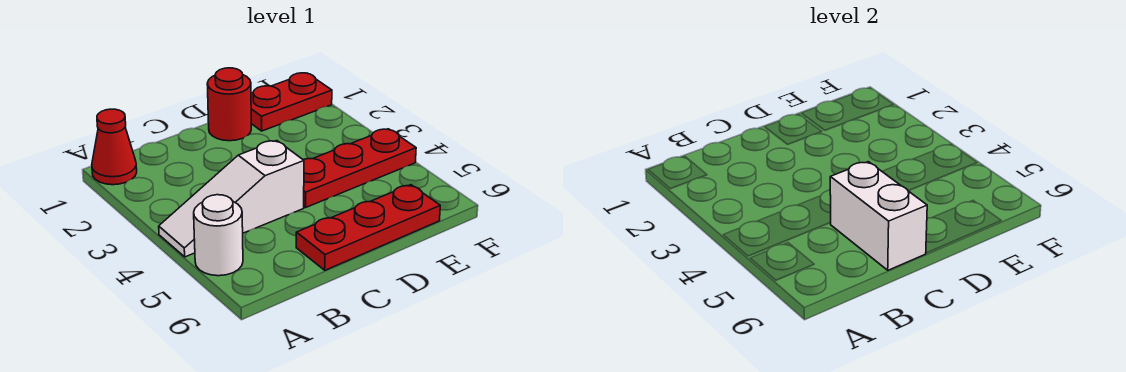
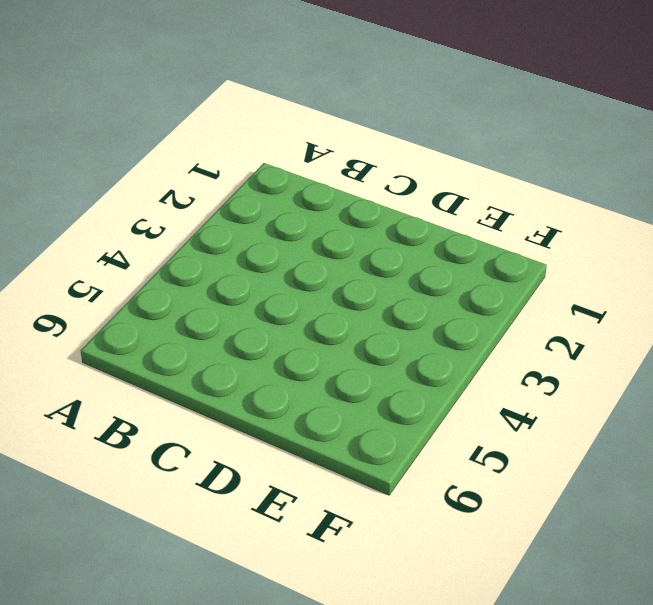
none -> red 1x1 cone [92,109,137,185]
none -> white 1x3 slope [159,141,304,257]

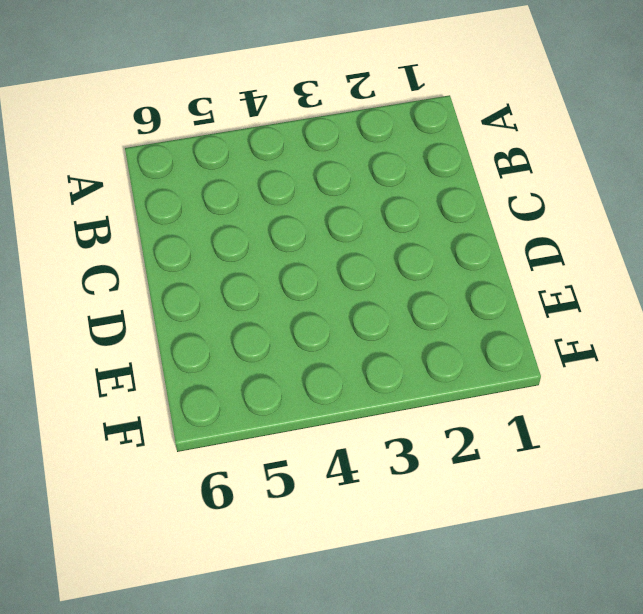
none -> red 1x1 cone [92,109,137,185]
none -> white 1x3 slope [159,141,304,257]

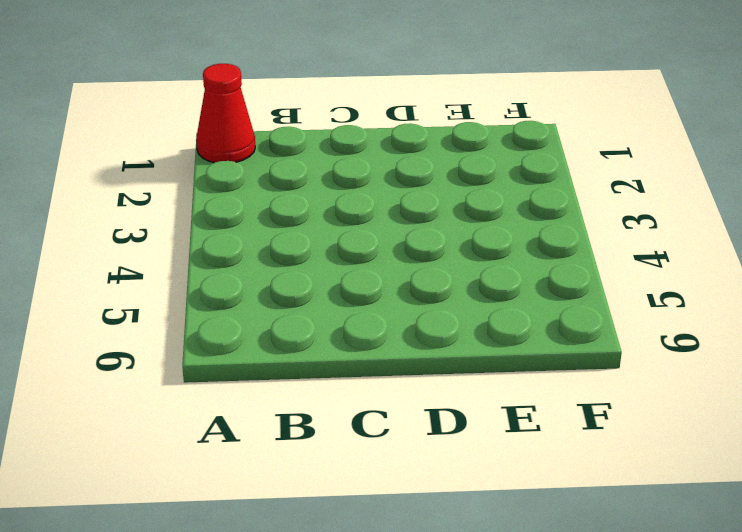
none -> white 1x3 slope [159,141,304,257]
none -> white 1x1 round brick [194,195,243,276]

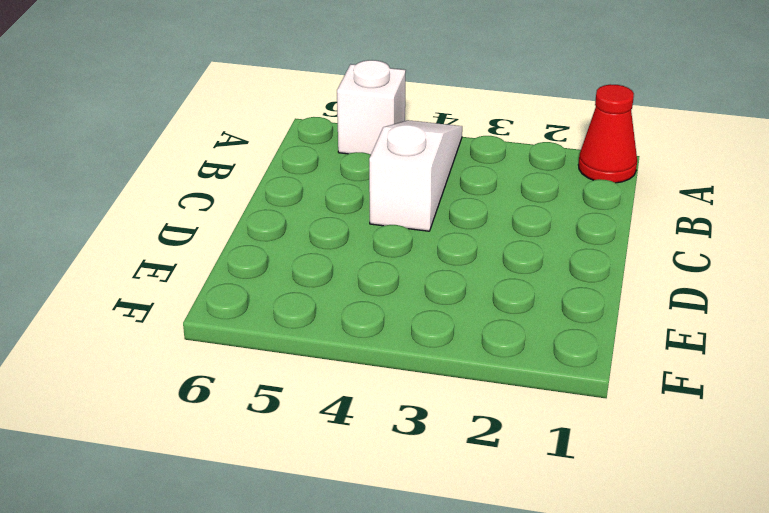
white 1x1 brick [337,60,406,154] -> white 1x1 round brick [194,195,243,276]
none -> red 1x3 plate [296,185,440,270]
none -> red 1x1 round brick [207,68,251,141]

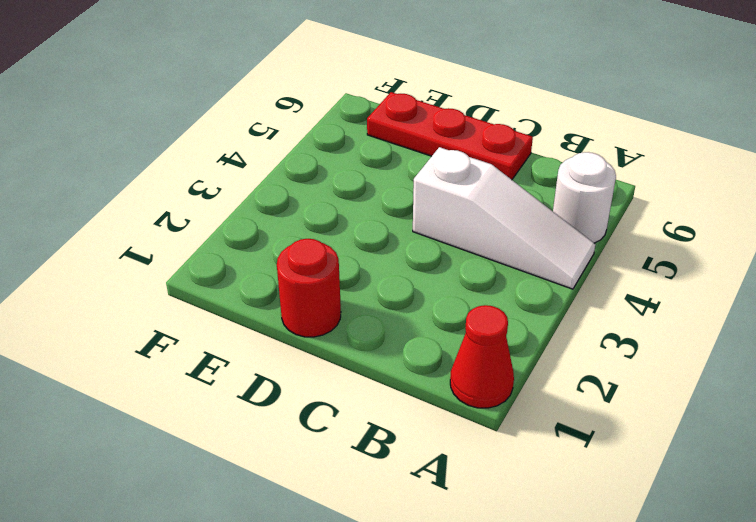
none -> red 1x3 plate [303,129,416,208]
none -> red 1x2 plate [251,73,332,131]

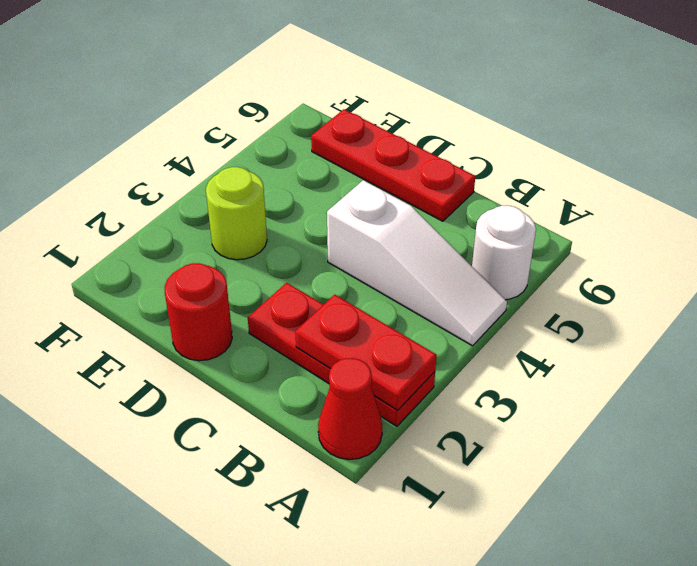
red 1x3 plate [248,283,435,426] -> red 1x3 plate moved to [303,129,416,208]
red 1x2 plate [295,295,437,410] -> red 1x2 plate moved to [251,73,332,131]
lime 1x1 round brick [206,167,267,260] -> none
none -> white 1x2 brick [830,162,927,270]

